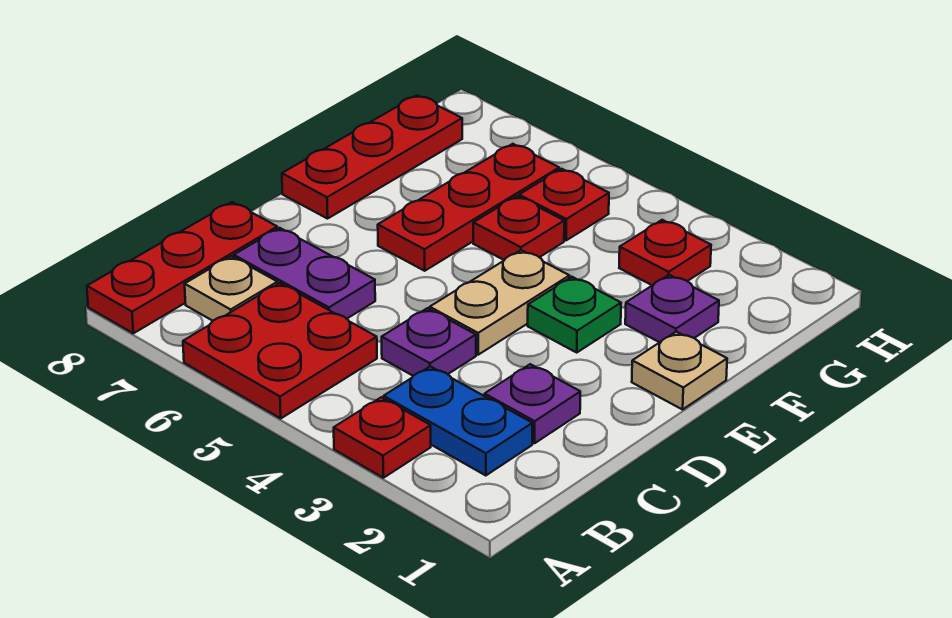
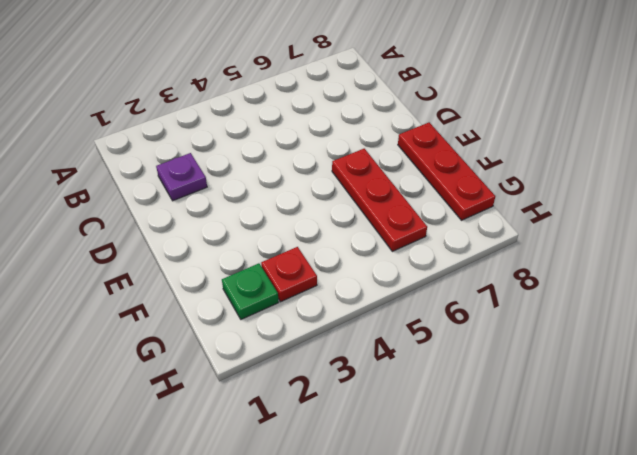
green 1x1 plate [222,263,279,319] -> green 1x1 plate moved to [528,277,621,352]
none -> red 1x1 plate [334,397,431,478]
none -> red 2x2 plate [183,283,377,418]
none -> red 1x3 plate [87,202,277,333]

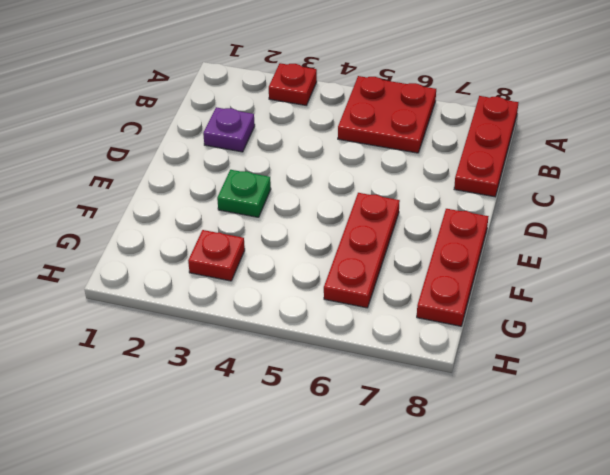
none -> blue 1x2 plate [384,366,532,476]
none -> tan 1x1 plate [185,256,278,321]
none -> purple 1x1 plate [382,308,476,376]

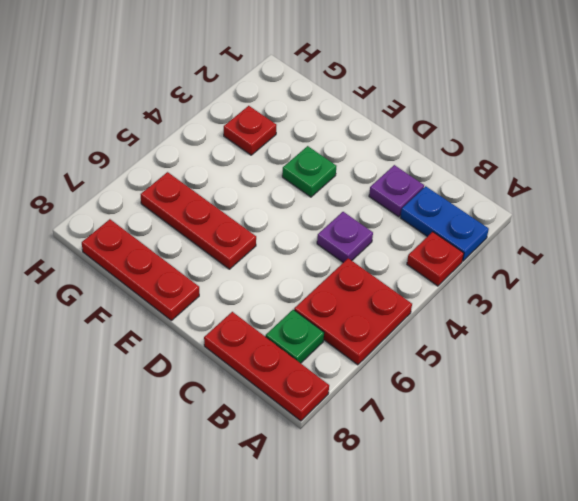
blue 1x2 plate [400,186,489,261] -> blue 1x2 plate turned to [384,366,532,476]
green 1x1 plate [266,310,324,363] -> tan 1x1 plate [185,256,278,321]
none -> purple 1x2 plate [234,228,375,319]
none -> tan 1x2 plate [430,250,570,355]
none -> tan 1x1 plate [632,332,727,410]

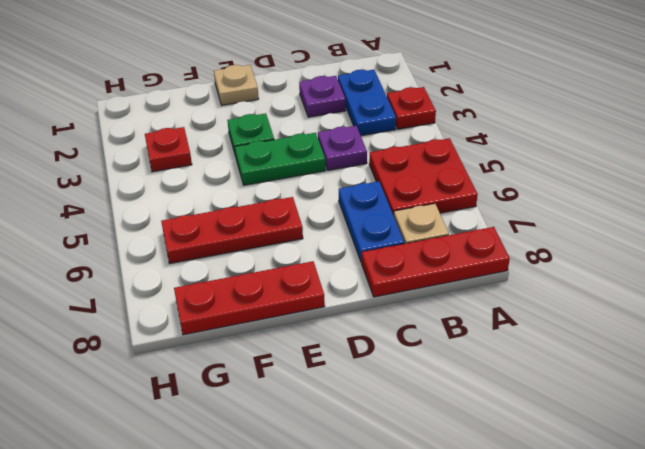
blue 1x2 plate [339,181,404,263] -> purple 1x2 plate [234,228,375,319]
green 1x2 plate [235,133,326,185] -> tan 1x2 plate [430,250,570,355]
none -> purple 1x1 plate [625,275,719,342]
none -> red 1x1 plate [473,196,564,260]
none -> red 1x1 plate [519,169,609,240]

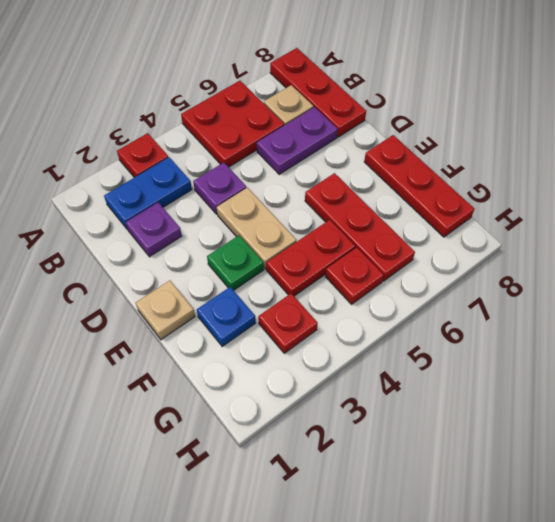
blue 1x1 plate [197,287,256,346] -> purple 1x1 plate [625,275,719,342]
red 1x2 plate [266,220,355,296] -> red 1x1 plate [473,196,564,260]

